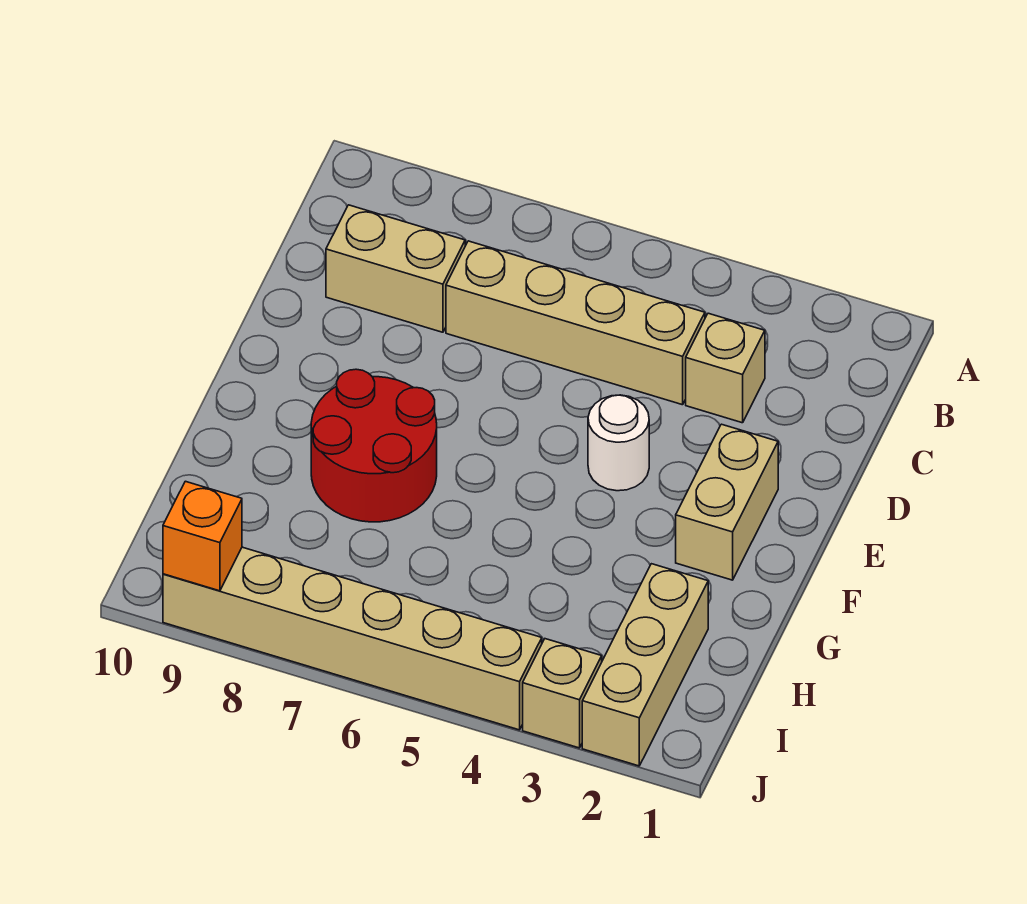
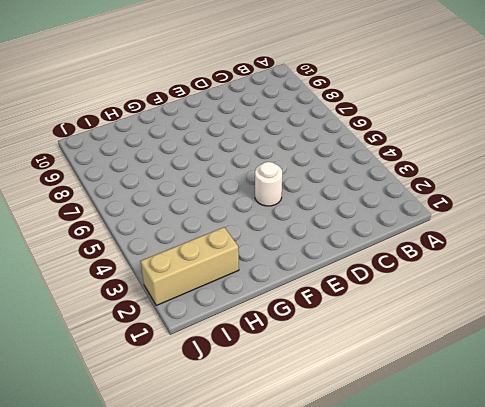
none -> tan 1x1 brick [686,313,765,423]
none -> tan 1x4 brick [446,241,705,405]

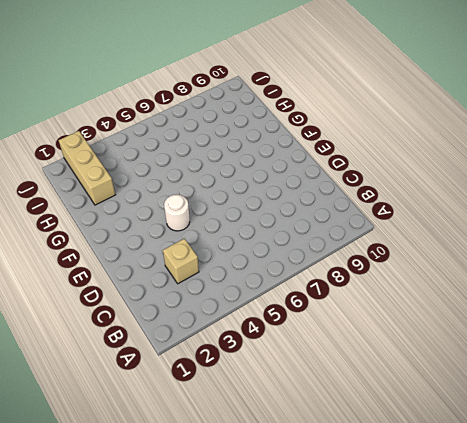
none -> tan 1x4 brick [446,241,705,405]
none -> tan 1x2 brick [326,205,465,332]

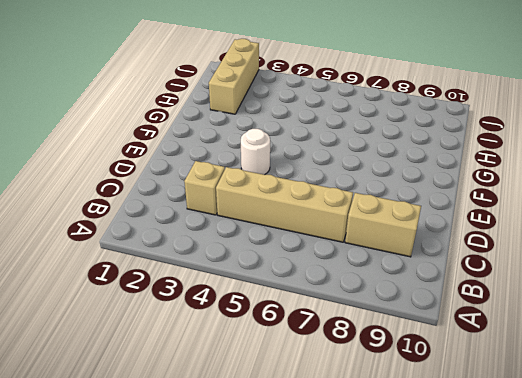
none -> tan 1x2 brick [676,424,778,580]
none -> red 2x2 round brick [311,369,437,522]

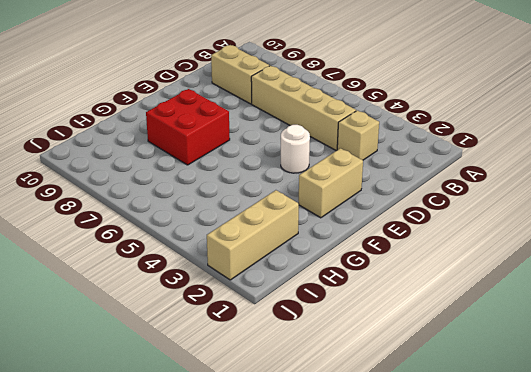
red 2x2 brick [146,89,230,165] -> red 2x2 round brick [311,369,437,522]
none -> tan 1x1 brick [523,639,602,748]
none -> tan 1x6 brick [163,547,542,730]

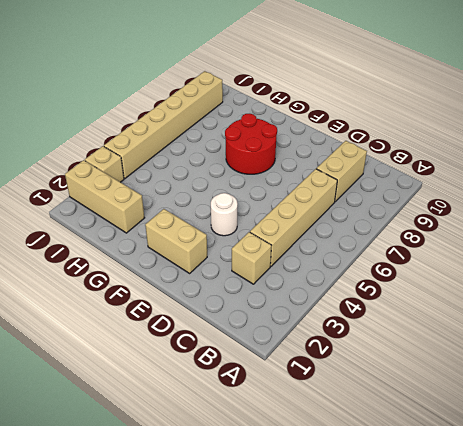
none -> orange 1x1 brick [163,481,242,591]

